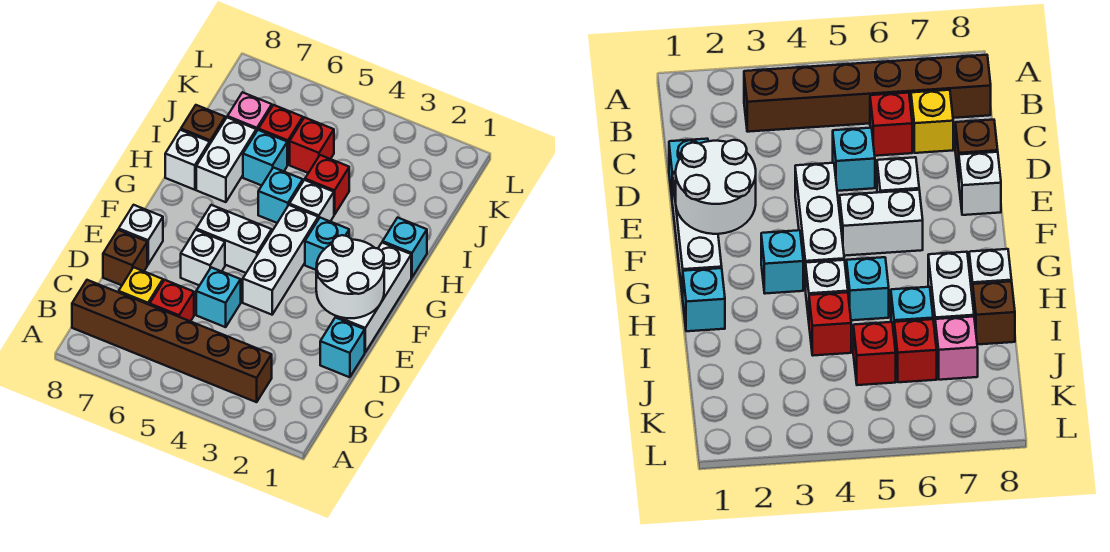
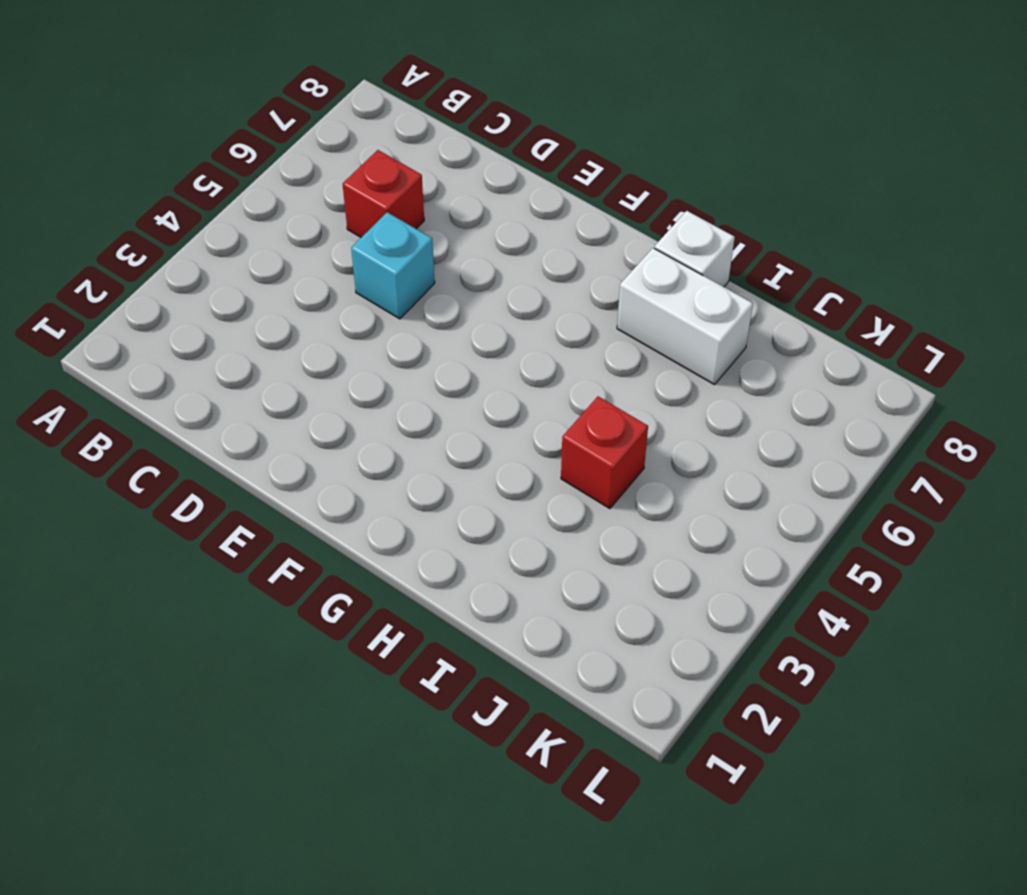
none -> brown 1x6 brick [72,280,272,402]
none -> yellow 1x1 brick [119,267,163,305]
none -> cyan 1x1 brick [320,317,365,377]

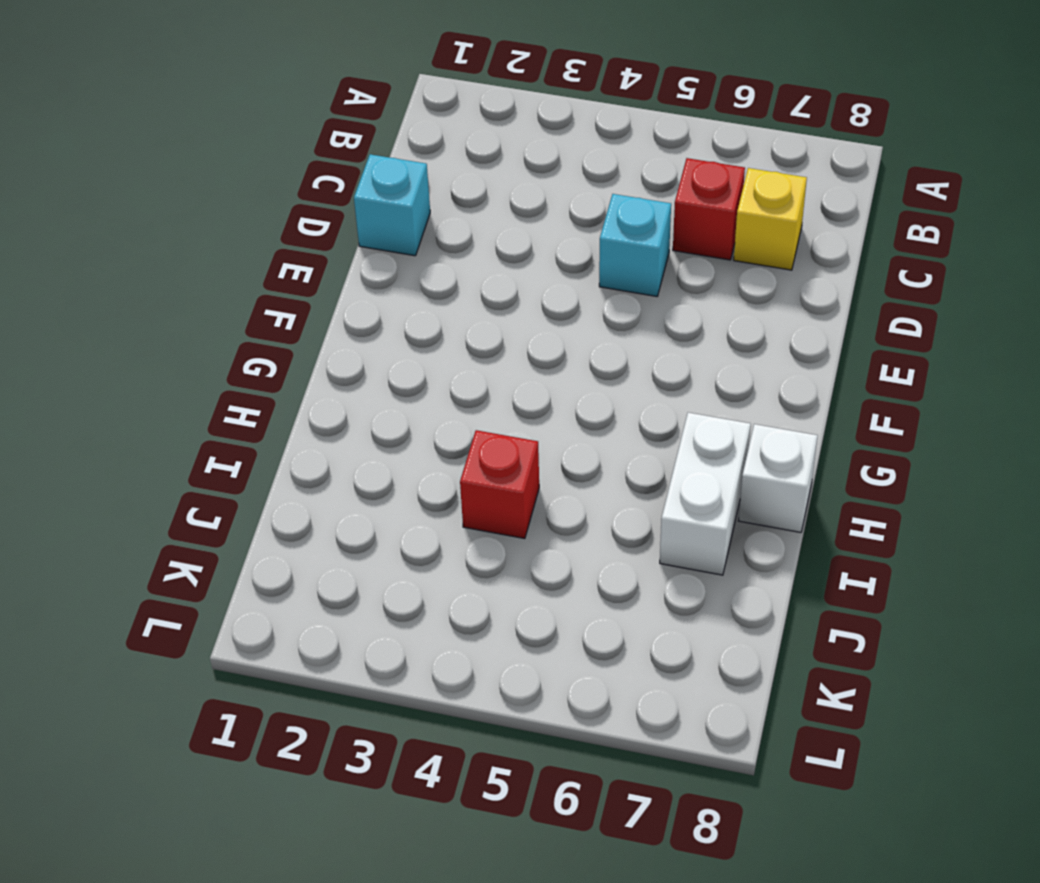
none -> brown 1x6 brick [72,280,272,402]
none -> brown 1x1 brick [103,230,147,285]
none -> white 1x3 brick [336,243,411,352]

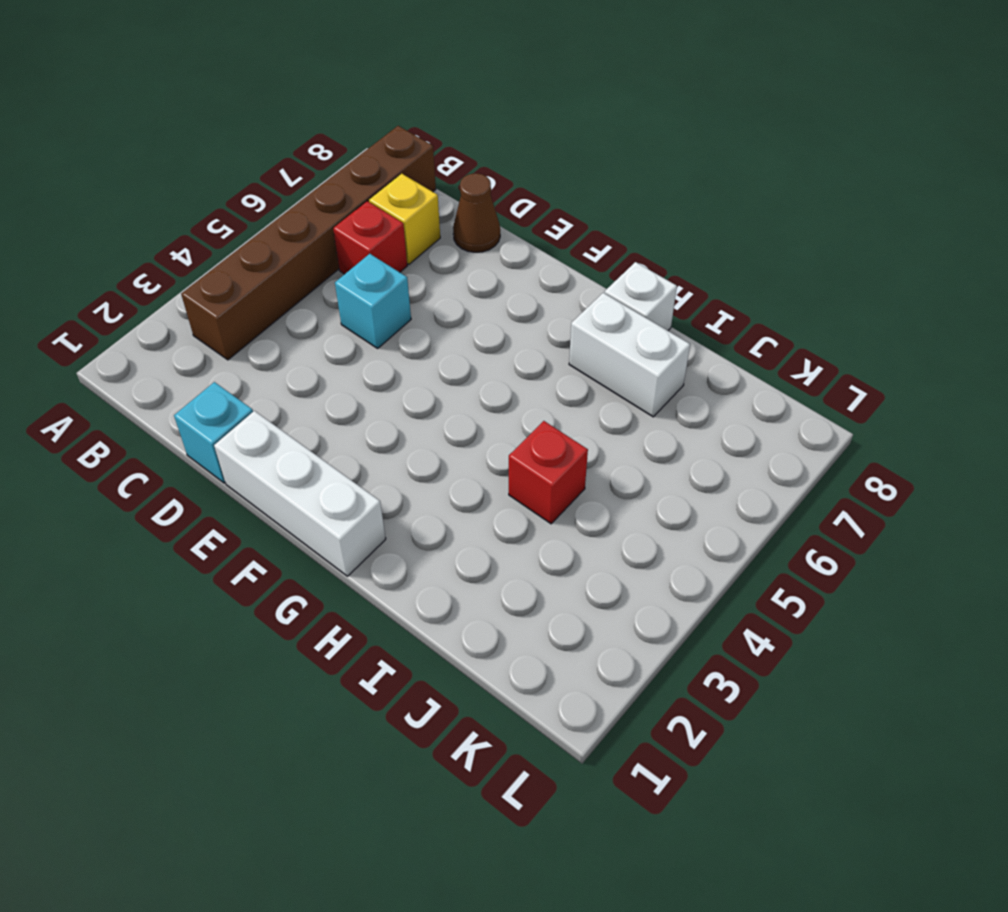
brown 1x1 cone [453,174,500,252] -> brown 1x1 brick [103,230,147,285]
none -> white 1x3 brick [243,205,318,315]
none -> white 1x1 brick [181,230,225,286]
none -> white 1x1 brick [119,205,163,265]

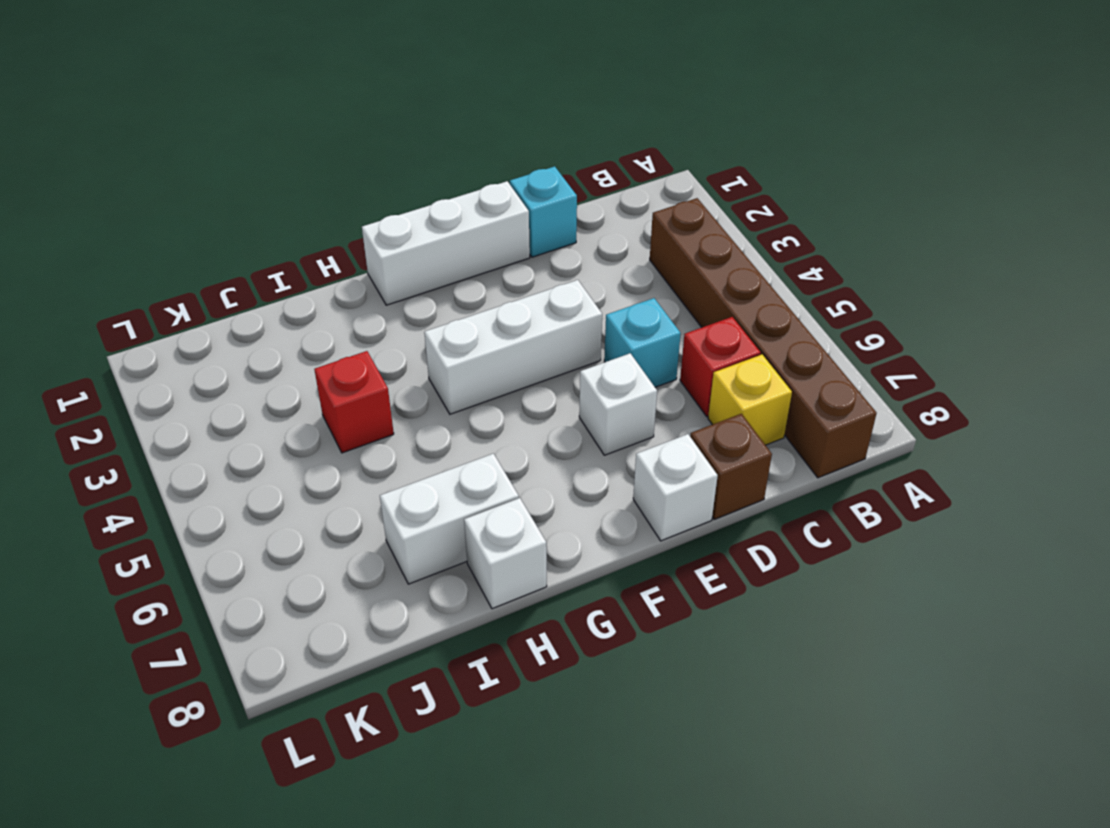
none -> white 1x2 brick [196,205,272,273]
none -> cyan 1x1 brick [305,218,349,270]
none -> cyan 1x1 brick [383,218,427,277]

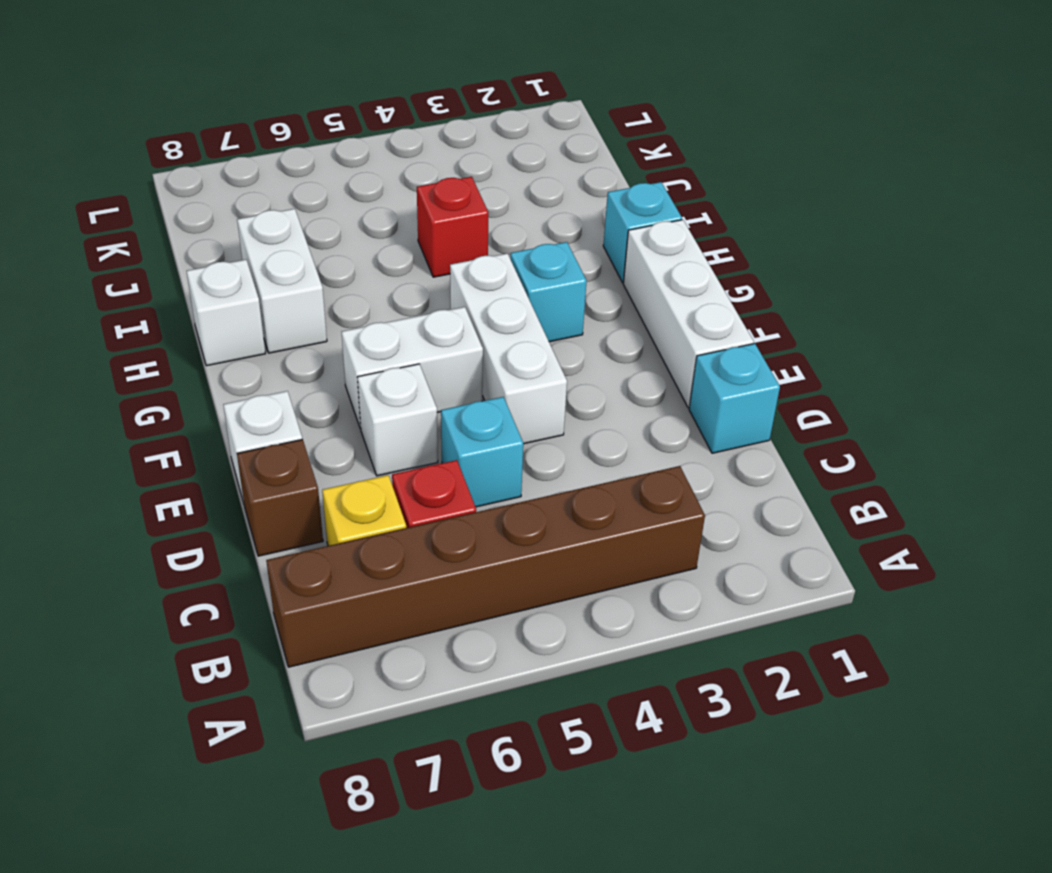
none -> white 1x1 brick [289,180,334,222]
none -> cyan 1x1 brick [258,167,303,223]
none -> cyan 1x1 brick [243,130,287,186]

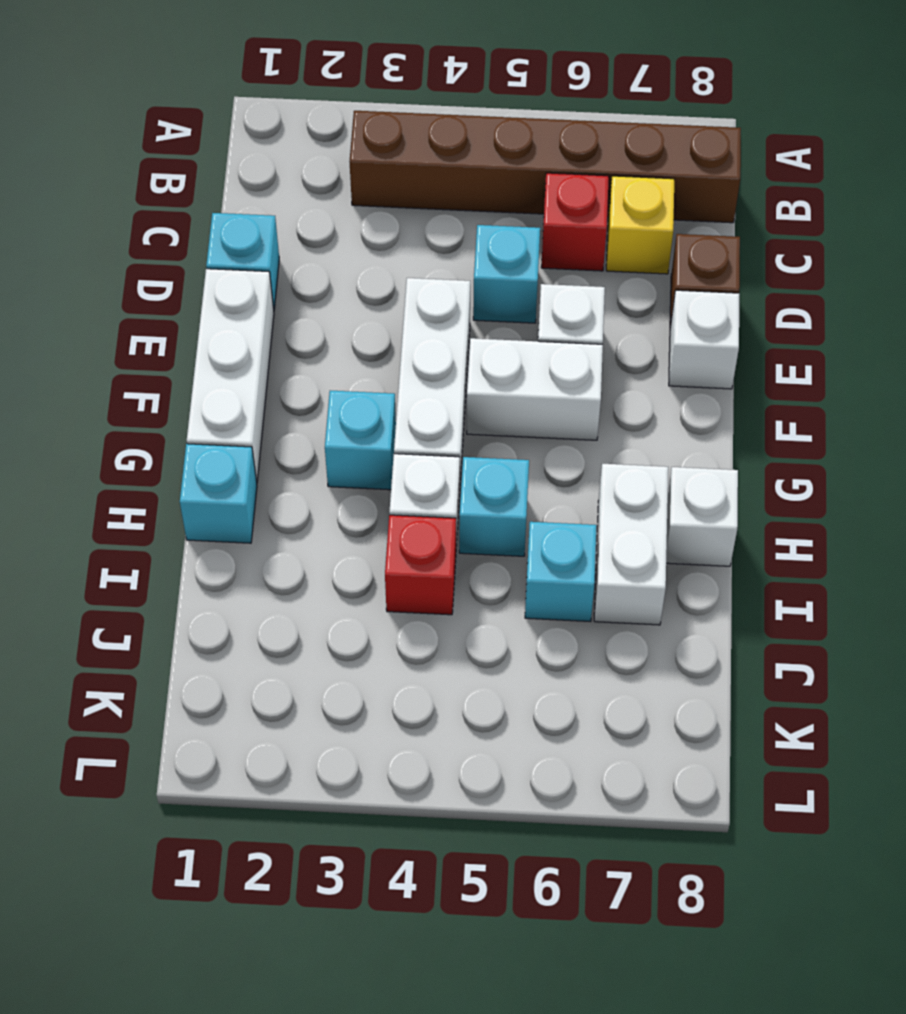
none -> brown 1x1 brick [181,105,225,143]
none -> red 1x1 brick [290,117,334,173]
none -> red 1x1 brick [259,105,303,165]

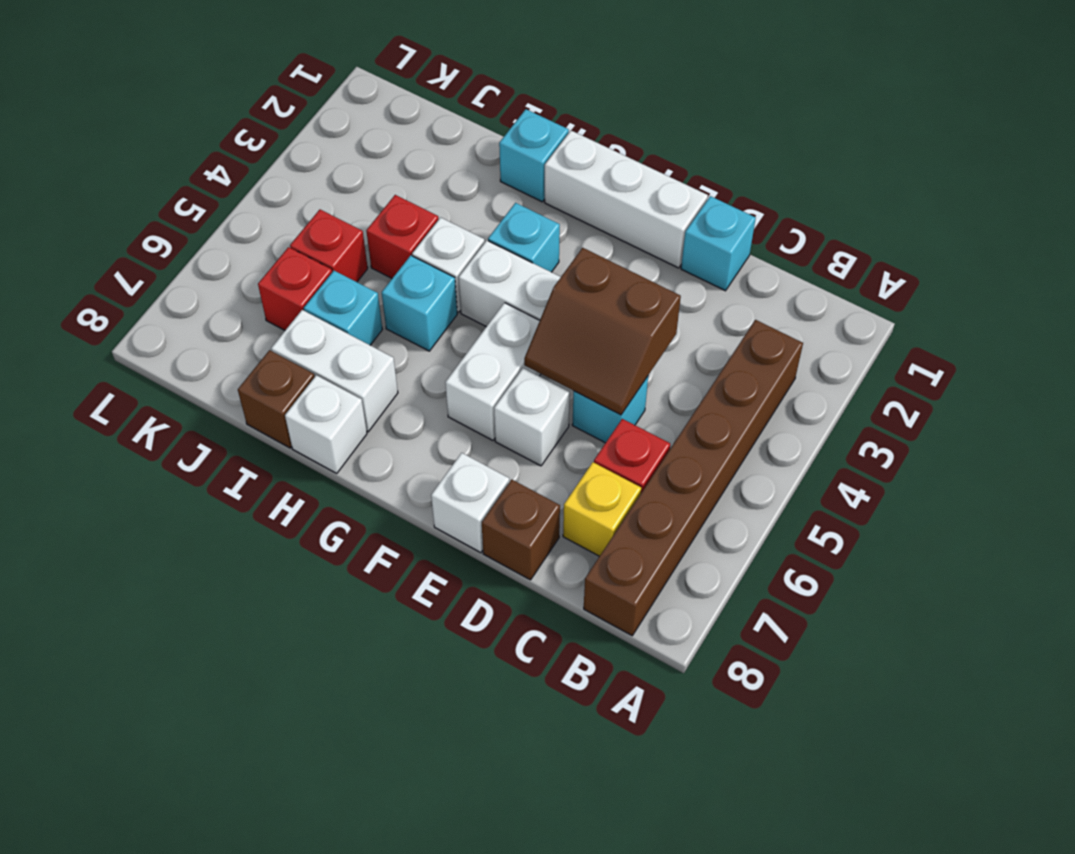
brown 2x2 slope [524,248,681,415] -> none
none -> pink 1x1 brick [227,92,272,132]
none -> white 2x2 round brick [316,235,384,318]

